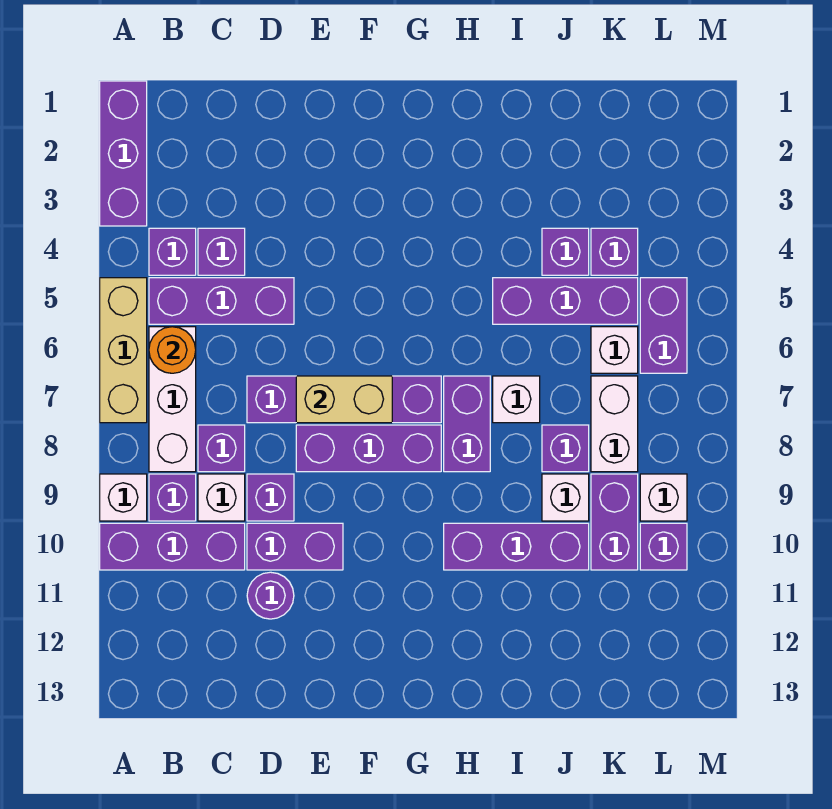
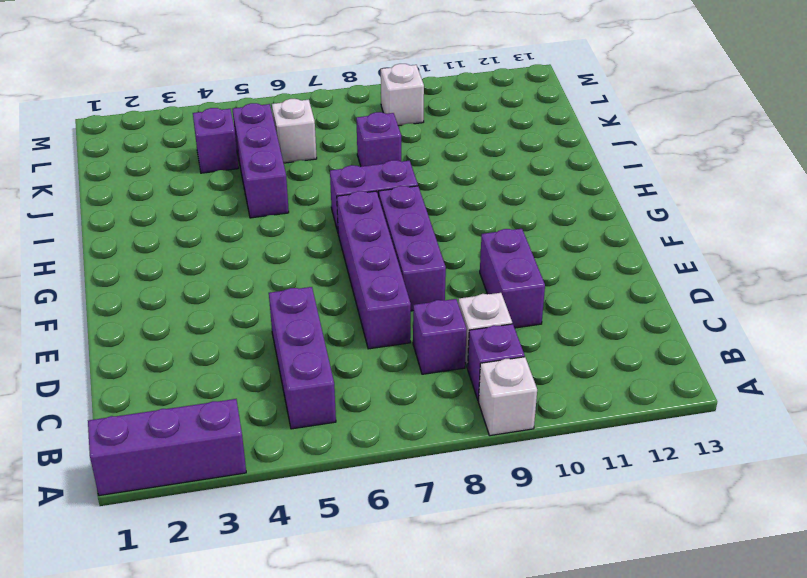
none -> tan 1x3 brick [100,278,147,423]
none -> purple 1x3 brick [100,523,245,570]
none -> purple 1x1 brick [149,228,196,275]
none -> white 1x3 brick [149,327,196,472]

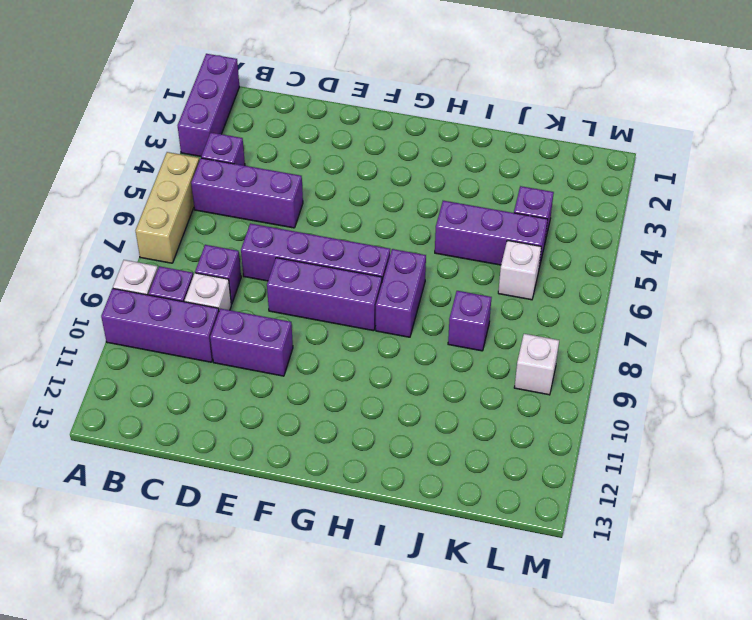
none -> white 1x3 brick [149,327,196,472]
none -> purple 1x1 brick [198,228,245,275]
none -> purple 1x1 brick [247,474,294,521]
none -> purple 1x1 round brick [247,572,294,619]

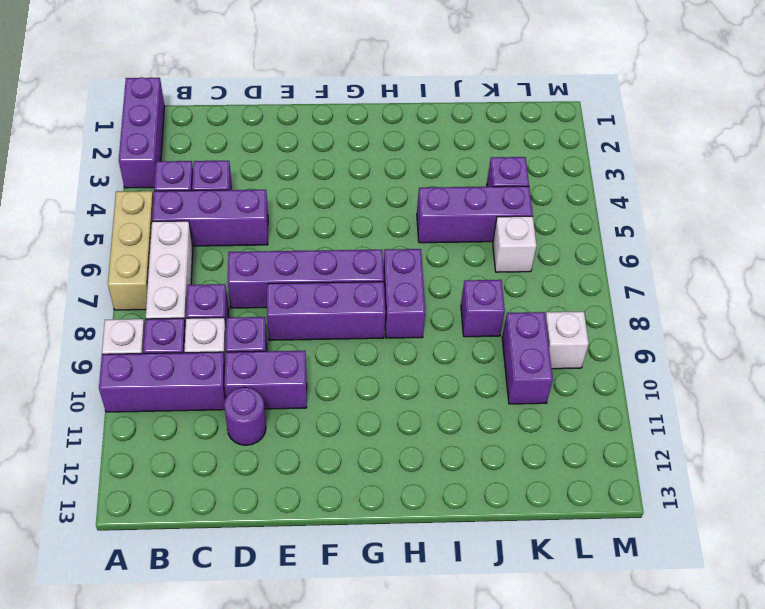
none -> purple 1x3 brick [444,523,589,570]
none -> white 1x1 brick [493,376,540,423]
none -> purple 1x1 brick [542,228,589,275]
none -> white 1x1 brick [542,474,589,521]

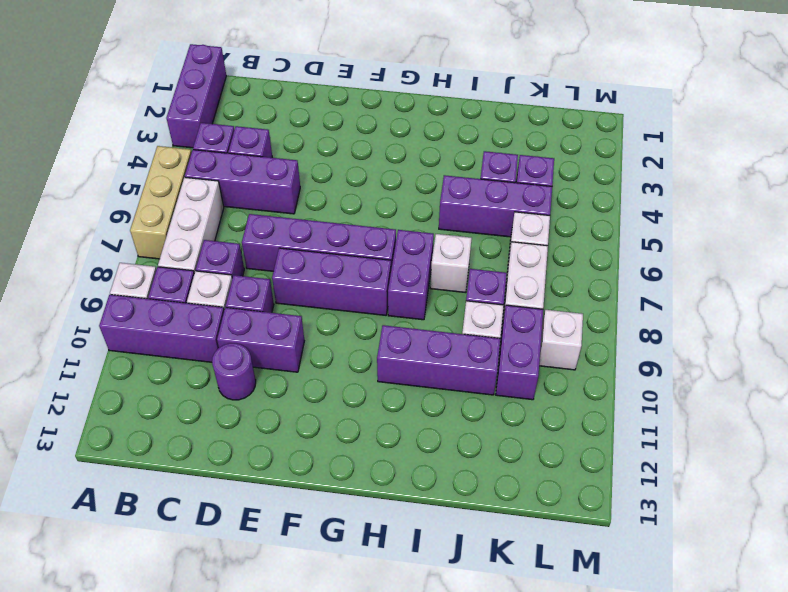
none -> purple 1x2 brick [640,278,687,373]
none -> purple 1x1 brick [640,523,687,570]
none -> orange 1x1 round brick [149,327,196,373]
none -> tan 1x2 brick [296,376,392,423]

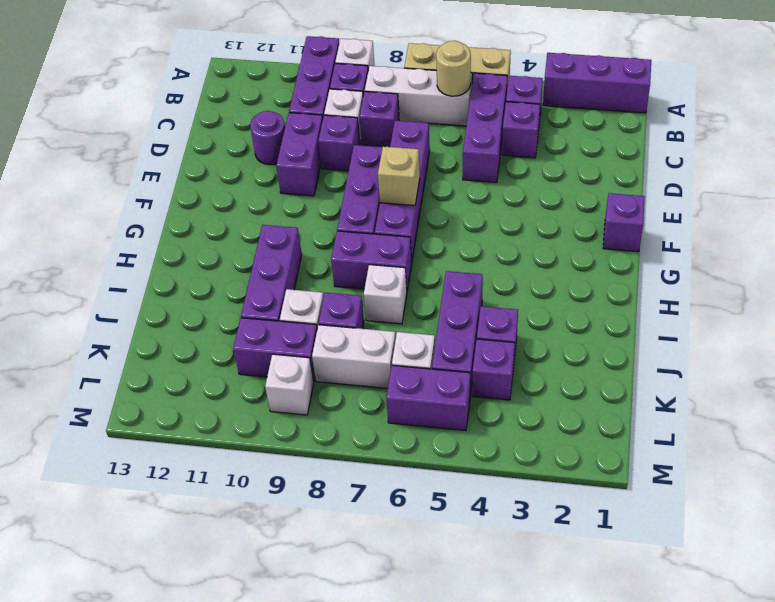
tan 1x1 round brick [436,41,471,96] -> orange 1x1 round brick [149,327,196,373]
purple 1x1 brick [603,193,645,252] -> purple 1x1 brick moved to [640,523,687,570]
tan 1x1 brick [378,146,420,206] -> tan 1x2 brick [296,376,392,423]

